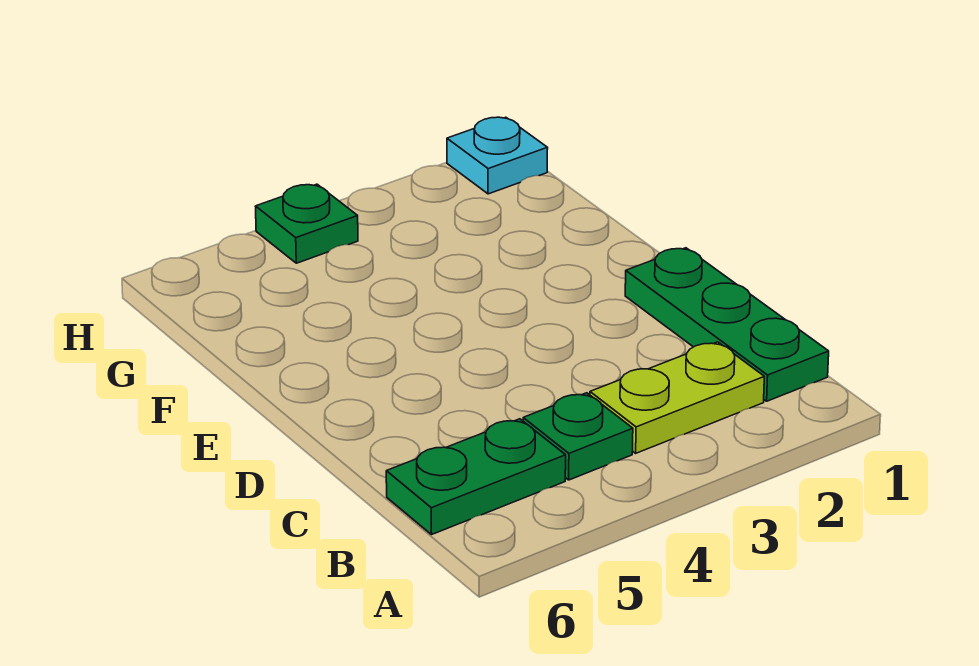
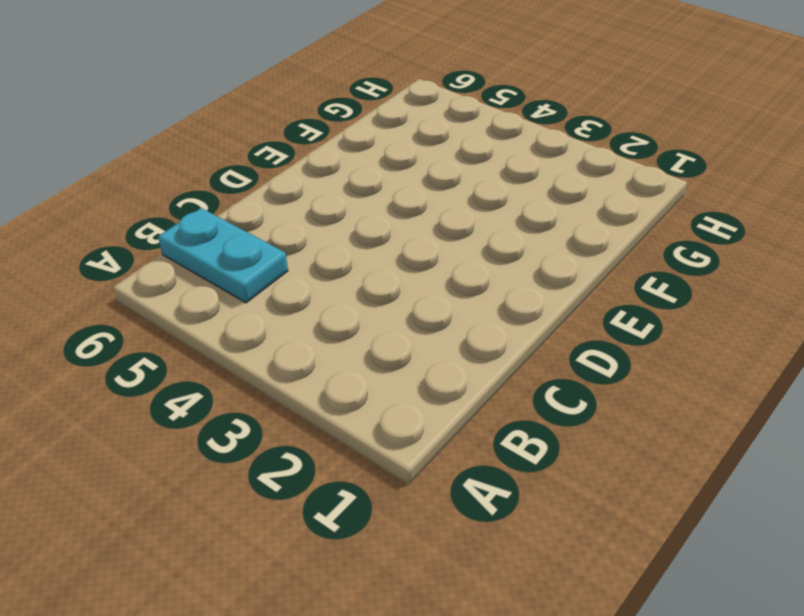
cyan 1x2 plate [158,208,288,303] -> green 1x2 plate [386,419,566,534]
none -> green 1x3 plate [625,248,829,401]
none -> lime 1x2 plate [590,342,764,453]

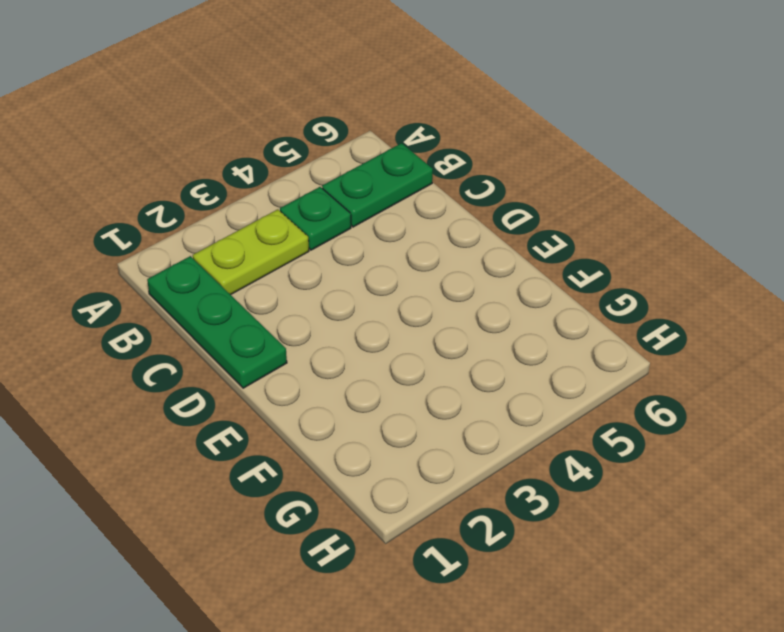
none -> cyan 1x1 plate [447,117,548,194]
none -> green 1x1 plate [255,184,358,263]

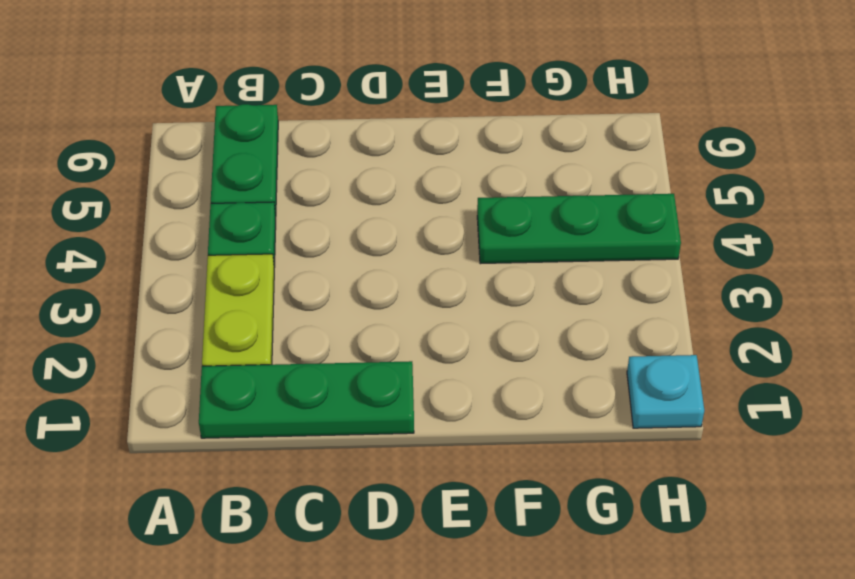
green 1x3 plate [477,194,681,264] -> green 1x1 plate [255,184,358,263]

